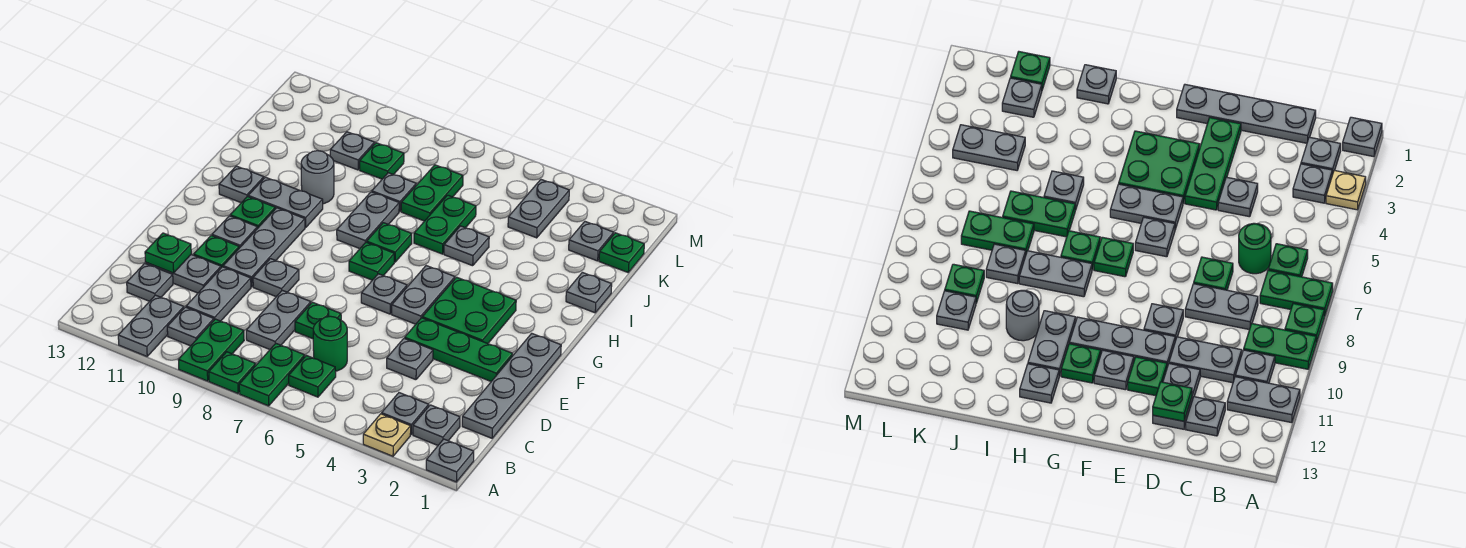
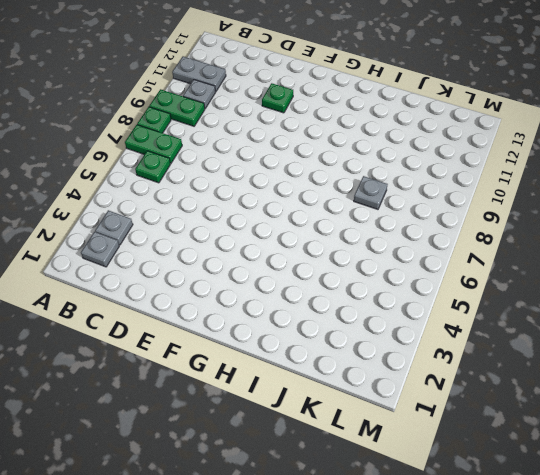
none -> grey 1x1 plate [426,439,474,482]
none -> tan 1x1 plate [363,414,411,456]
none -> grey 1x4 plate [462,333,561,438]
none -> green 1x1 round brick [313,316,347,371]

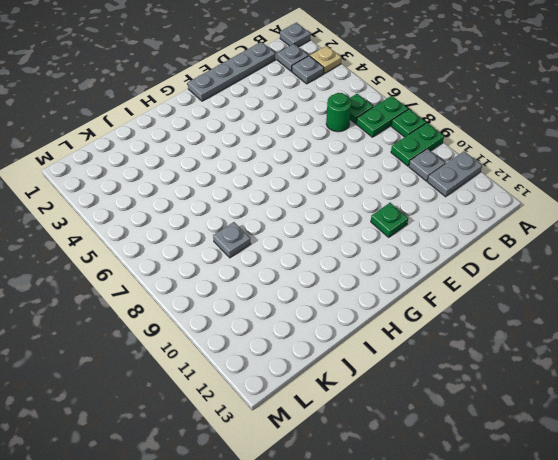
none -> grey 1x2 plate [246,290,311,349]
none -> grey 1x2 plate [186,267,251,321]
none -> grey 1x1 plate [127,263,173,301]
none -> grey 1x1 plate [387,338,433,380]

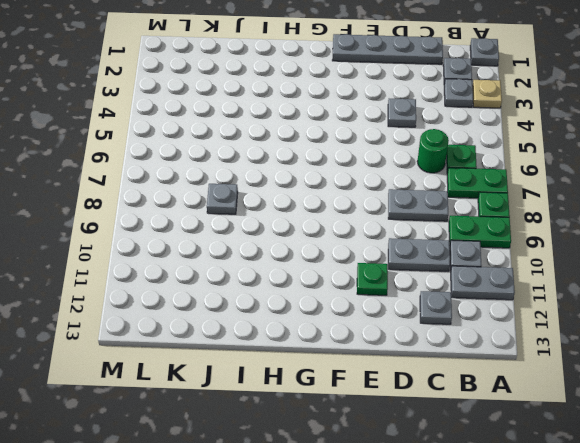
none -> green 1x1 plate [295,302,341,339]
none -> grey 1x2 plate [146,255,221,293]
none -> green 1x3 plate [405,318,513,381]
none -> grey 1x1 plate [253,259,299,297]

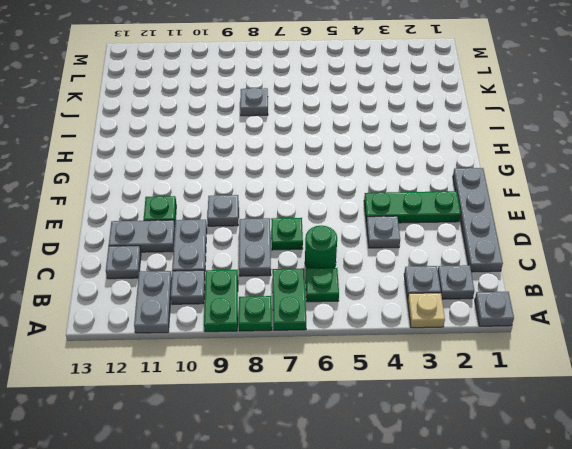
none -> grey 1x3 plate [223,208,305,287]
none -> green 2x2 plate [422,277,516,344]
none -> grey 1x2 plate [392,266,455,324]
none -> grey 1x1 plate [361,274,407,314]

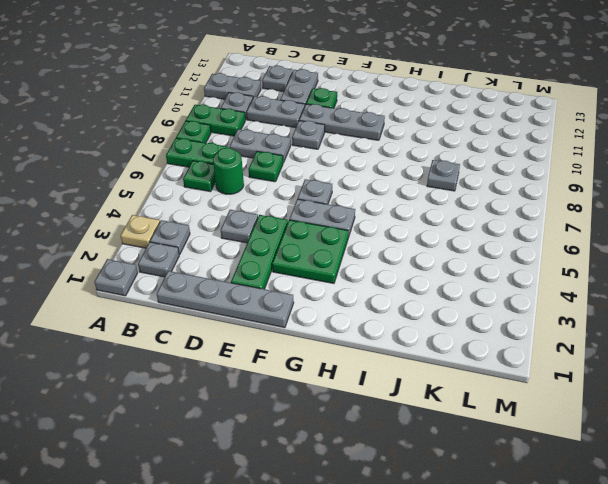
none -> grey 1x1 plate [212,216,257,248]
none -> green 1x1 plate [349,242,394,280]
none -> green 1x1 plate [230,197,275,229]
none -> green 1x1 plate [367,223,412,262]

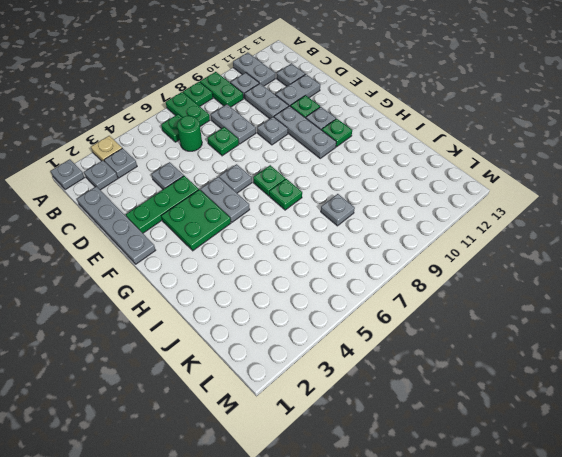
none -> grey 1x2 plate [337,192,399,249]
none -> grey 1x2 plate [248,177,323,228]
none -> grey 1x1 plate [219,166,264,203]
none -> grey 1x1 plate [566,272,612,313]

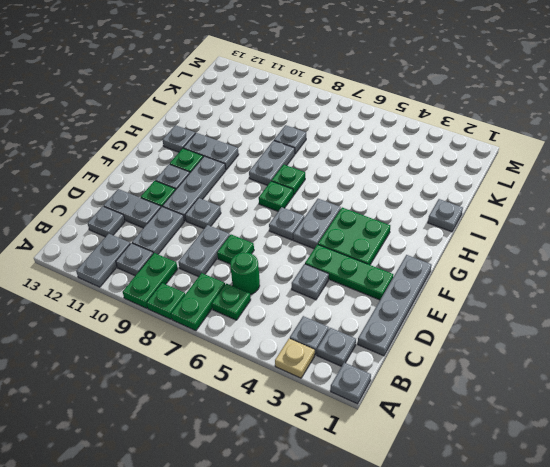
none -> grey 1x1 plate [444,226,489,266]
none -> green 1x2 plate [414,195,476,254]
none -> grey 1x1 round brick [301,151,334,204]
none -> green 1x2 plate [401,165,463,221]

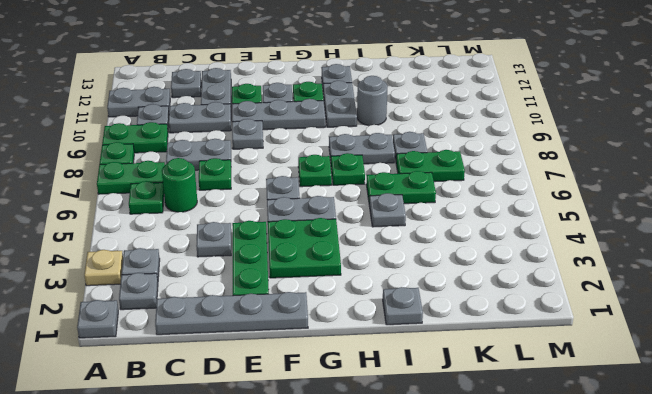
none -> green 1x1 plate [599,233,644,272]
none -> grey 1x1 plate [569,222,614,261]
none -> grey 1x2 plate [508,180,569,238]
none -> green 1x1 plate [360,143,404,179]

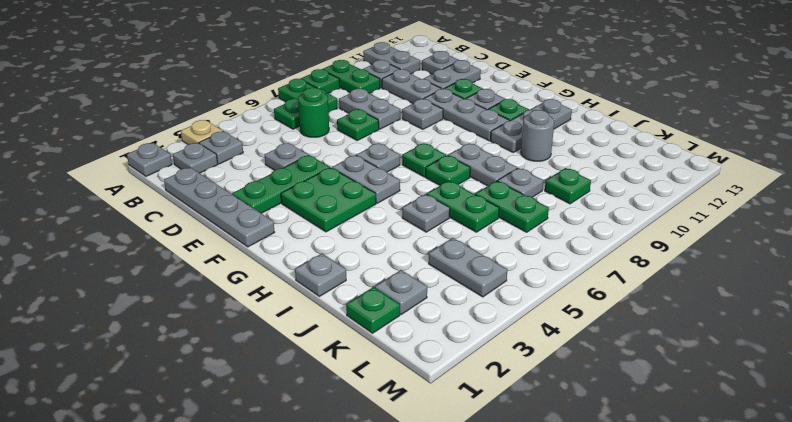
none -> grey 1x1 plate [330,132,375,170]
none -> green 1x1 plate [145,233,191,273]

